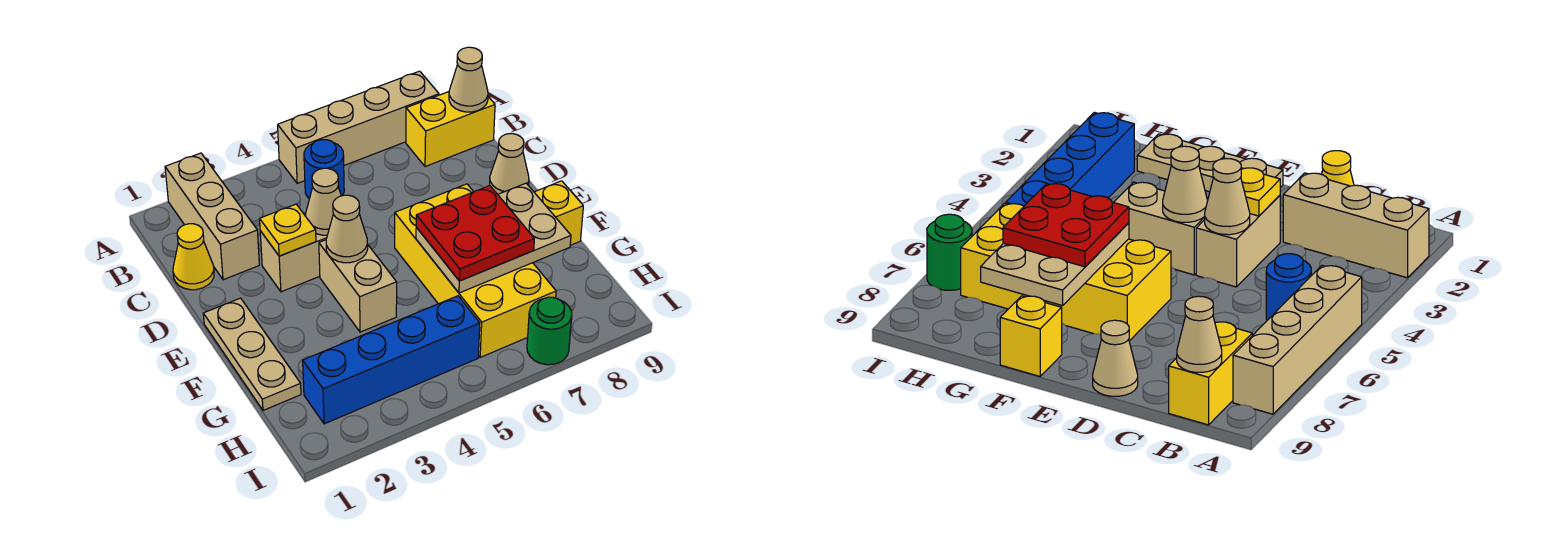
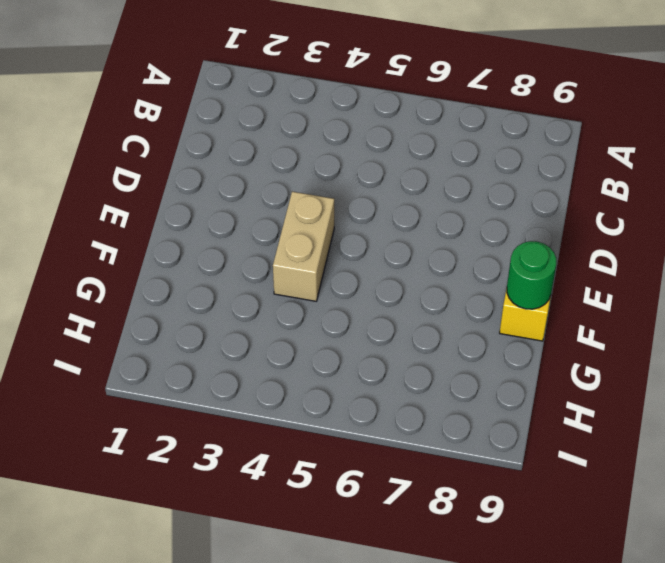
green 1x1 round brick [507,241,556,309] -> green 1x1 round brick moved to [527,297,572,365]
none -> tan 1x3 brick [165,153,259,280]
none -> tan 1x4 brick [278,71,439,183]
none -> blue 1x1 round brick [304,140,344,199]

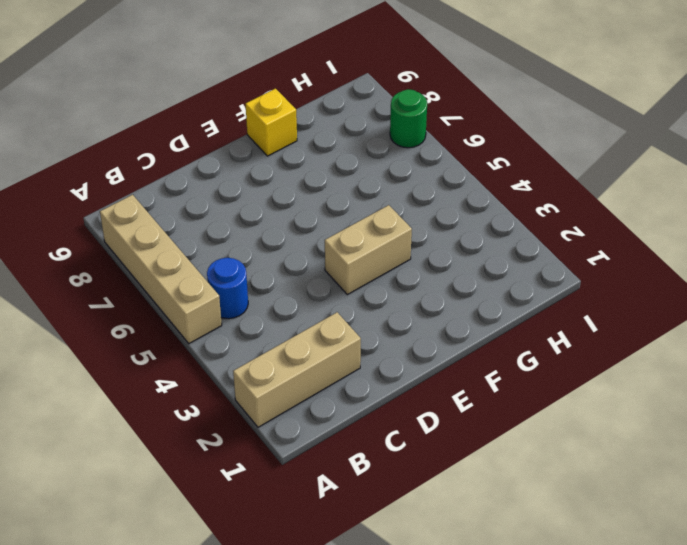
none -> yellow 1x2 brick [406,92,495,167]
none -> yellow 1x1 cone [173,224,214,290]
none -> tan 1x2 brick [260,213,327,292]

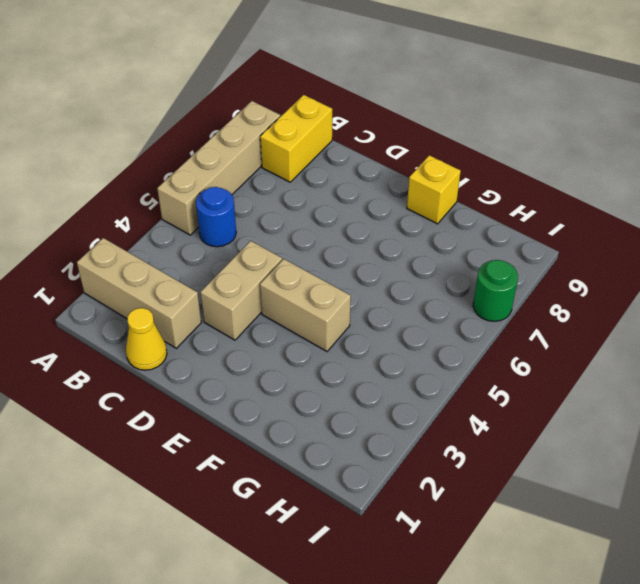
none -> tan 1x1 cone [490,134,529,194]
none -> tan 1x3 plate [203,298,301,410]
none -> yellow 2x4 brick [395,184,556,357]

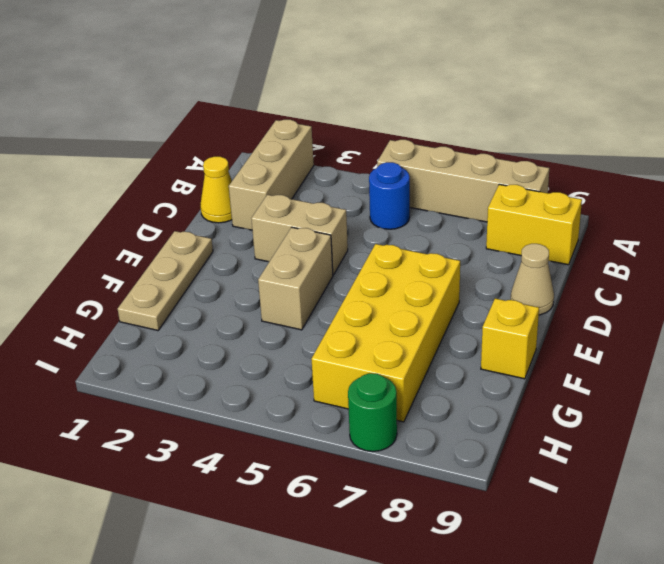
none -> blue 1x4 brick [303,296,480,424]
none -> tan 1x1 cone [449,47,488,112]
none -> yellow 1x1 plate [260,204,316,256]

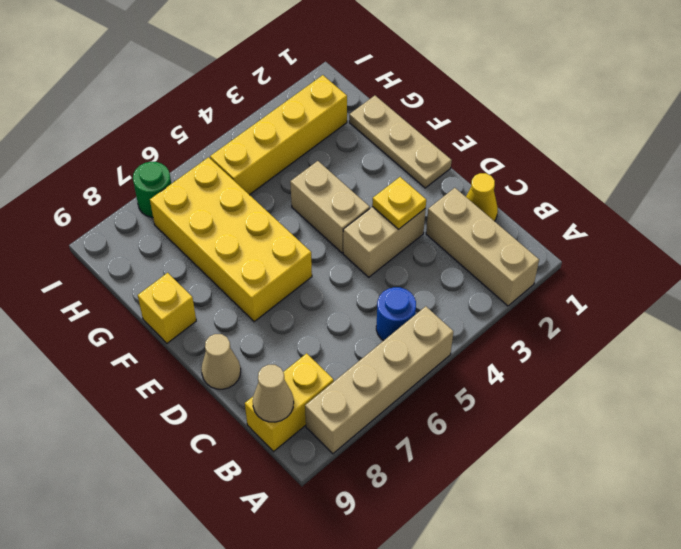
yellow 1x4 brick [210,75,347,195] -> blue 1x4 brick [303,296,480,424]
none -> tan 1x1 cone [306,168,341,235]
none -> tan 1x1 cone [326,195,368,263]
none -> tan 2x3 plate [416,183,571,293]

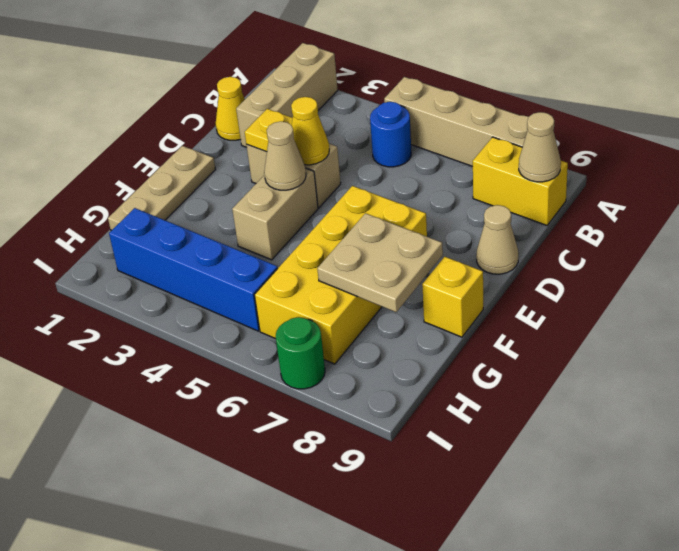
yellow 1x1 cone [291,97,329,165] -> tan 1x1 cone [306,168,341,235]
tan 2x2 plate [317,213,443,312] -> tan 2x3 plate [416,183,571,293]
none -> red 2x2 plate [416,186,534,281]

